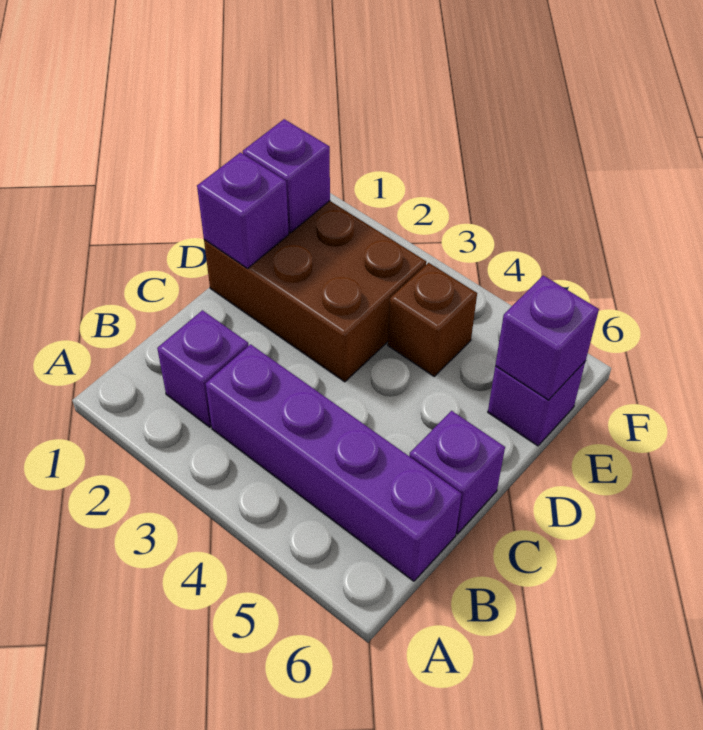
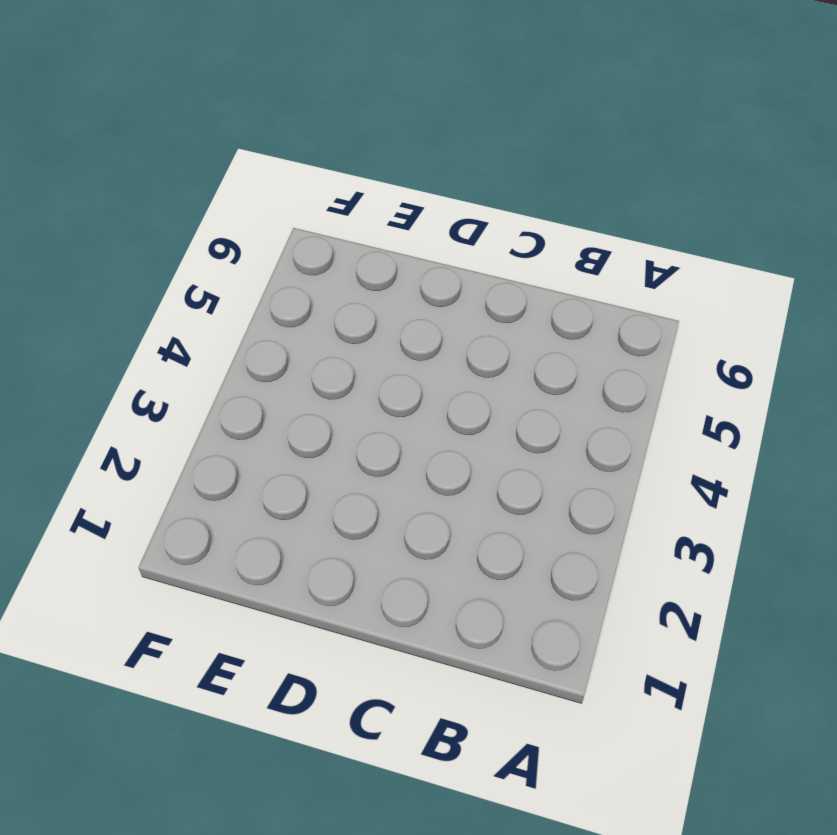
none -> purple 1x1 brick [157,310,248,427]
none -> purple 1x4 brick [206,344,462,581]

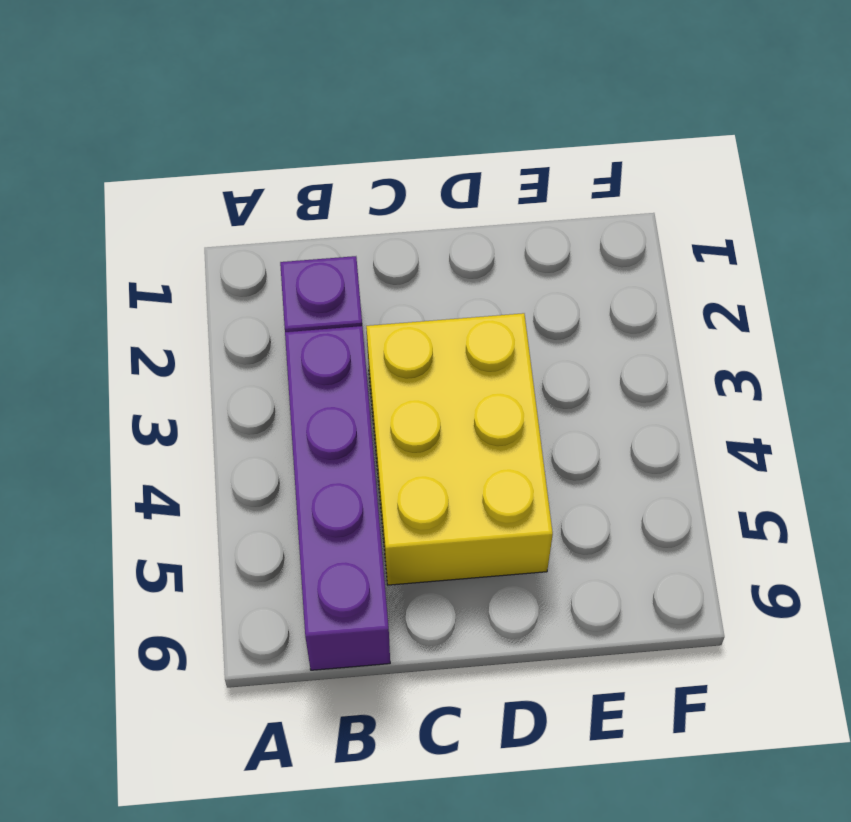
yellow 2x3 brick [366,313,553,585] -> brown 2x3 brick [204,201,426,382]
none -> purple 1x1 brick [409,411,505,534]
none -> brown 1x1 brick [388,263,477,376]

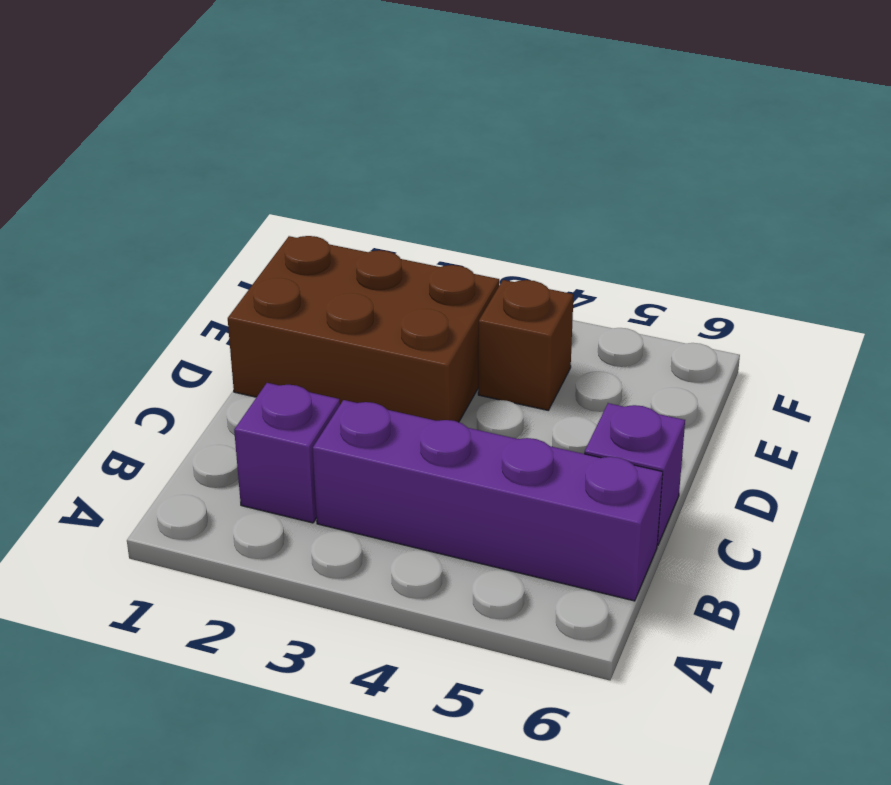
none -> purple 1x1 brick [488,361,586,446]
none -> purple 1x1 brick [197,153,289,268]

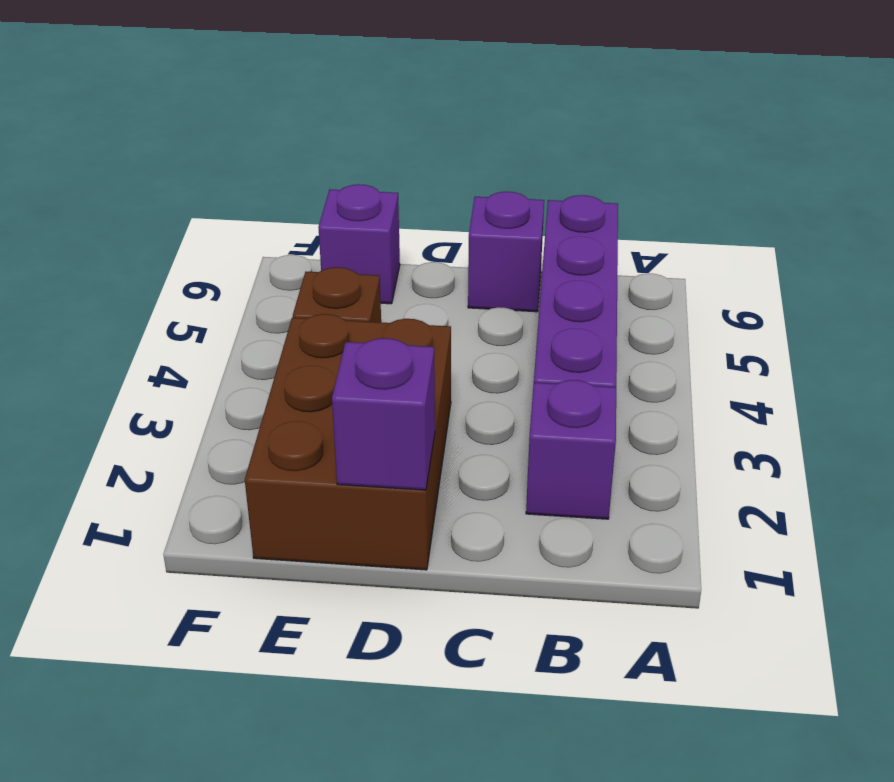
none -> purple 1x1 brick [243,119,330,233]
none -> purple 1x1 brick [495,276,599,400]

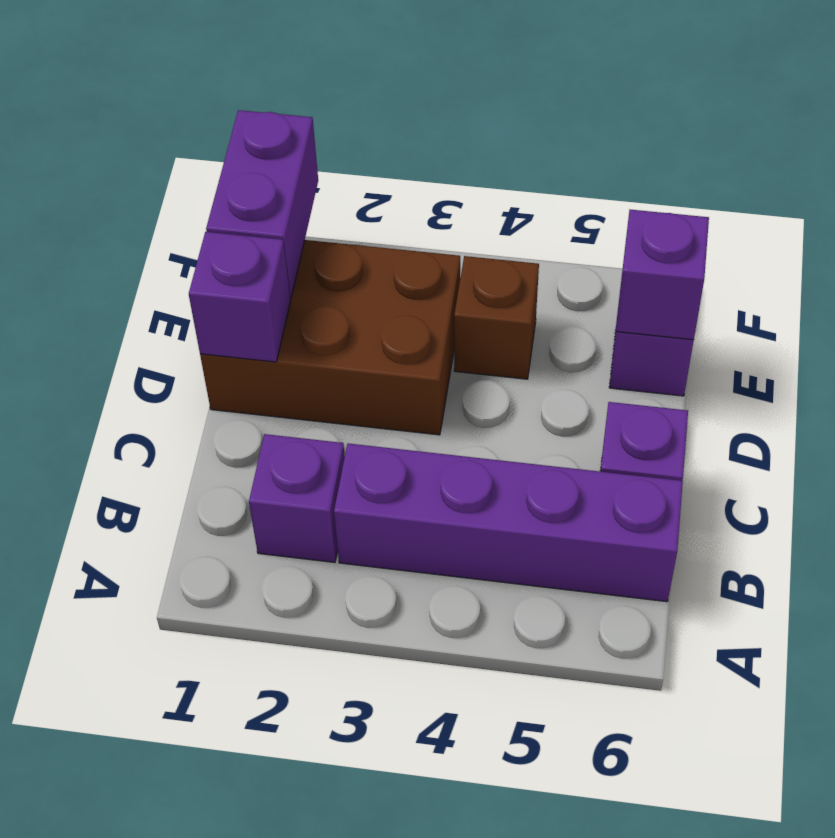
purple 1x2 brick [206,110,318,298] -> purple 1x1 brick [243,119,330,233]

